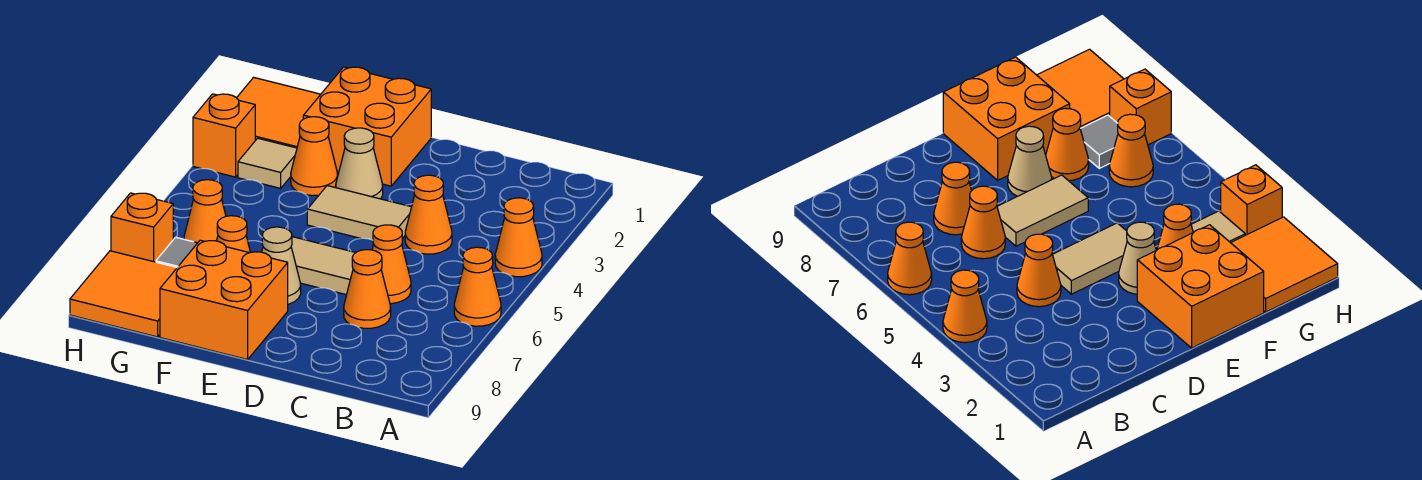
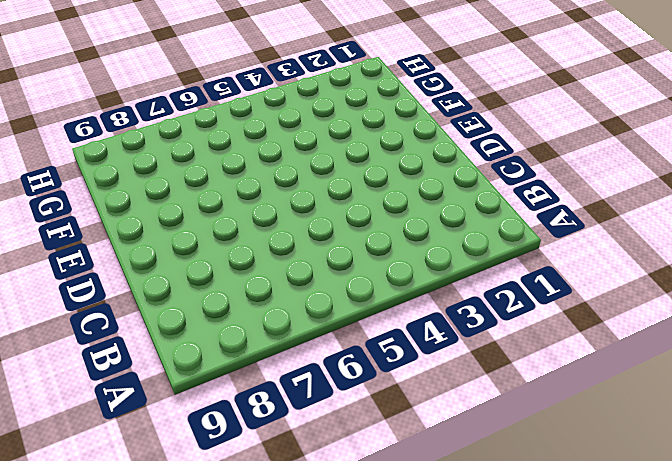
none -> orange 1x1 cone [495,198,542,277]
none -> orange 1x1 cone [454,247,501,326]
none -> orange 1x1 cone [405,175,452,254]

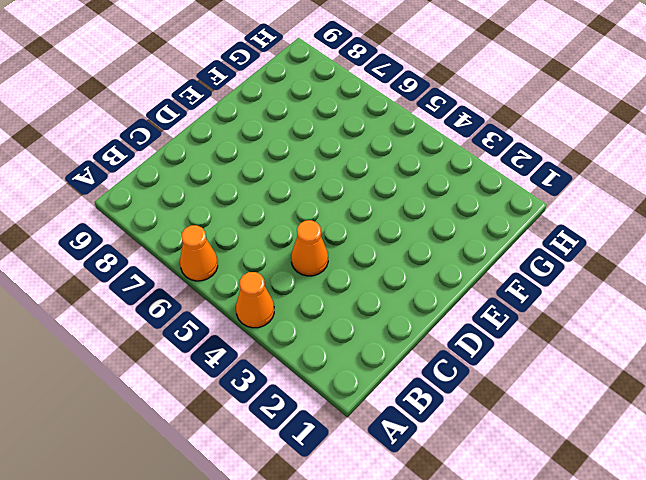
none -> orange 1x1 cone [372,225,411,304]
none -> orange 1x1 cone [344,250,391,328]
none -> tan 1x2 tile [307,186,411,240]

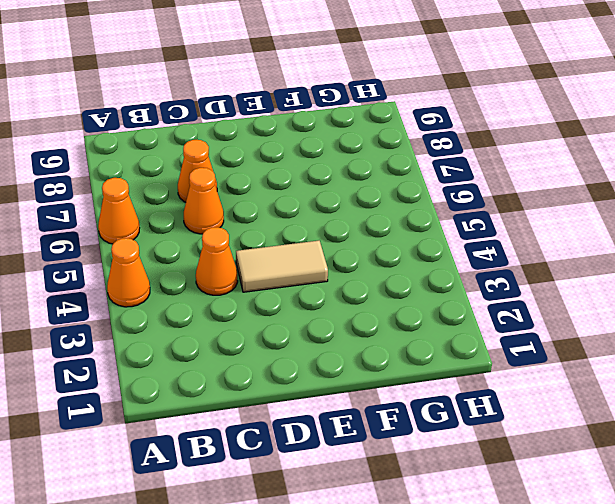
none -> tan 1x2 tile [291,237,356,295]
none -> orange 2x2 brick [303,67,431,186]
none -> tan 1x1 cone [336,128,383,199]

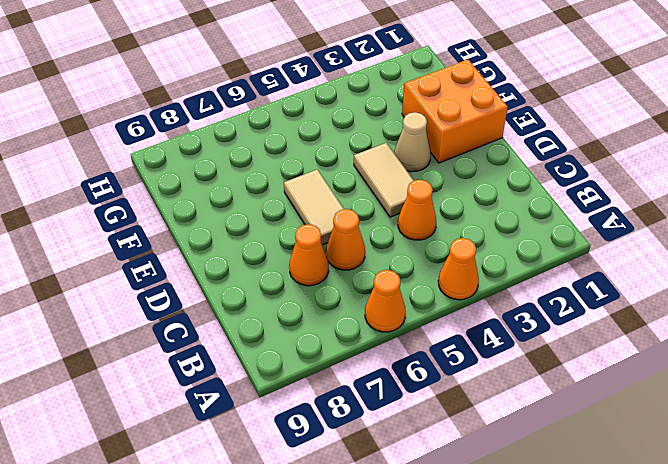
none -> tan 1x1 cone [262,227,301,304]
none -> orange 2x2 brick [160,240,288,360]
none -> orange 1x1 cone [291,117,338,196]

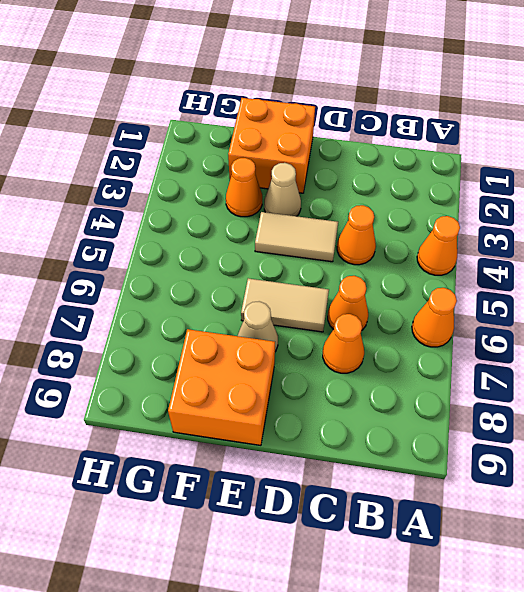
none -> orange 1x1 cone [217,216,250,253]
none -> orange 2x2 tile [237,77,321,148]
none -> tan 1x1 tile [238,138,297,188]

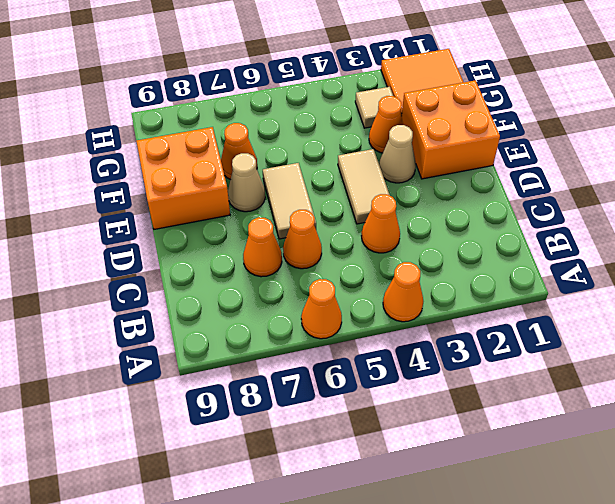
none -> orange 1x1 cone [184,180,226,243]
none -> grey 1x1 tile [156,237,197,267]
none -> orange 2x2 tile [70,251,177,337]

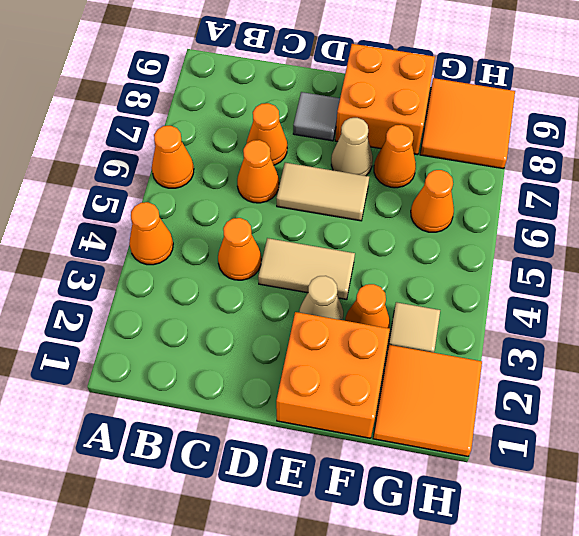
grey 1x1 tile [293,92,340,141] -> grey 1x1 tile moved to [156,237,197,267]
none -> orange 1x1 brick [193,94,255,177]
none -> orange 1x1 brick [111,193,173,262]

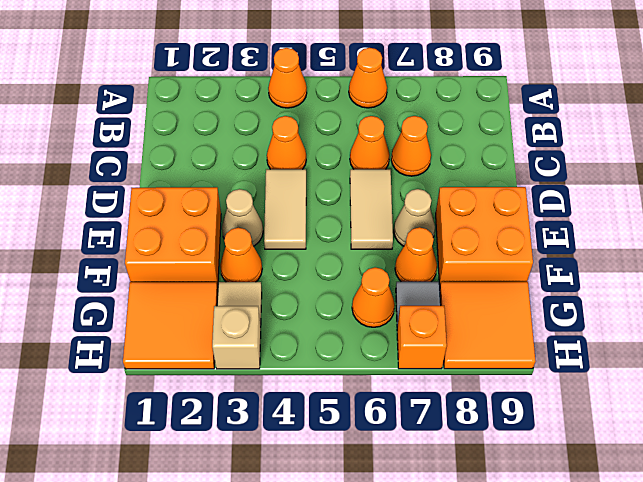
tan 1x1 brick [212,306,261,369] -> orange 1x1 brick [193,94,255,177]

